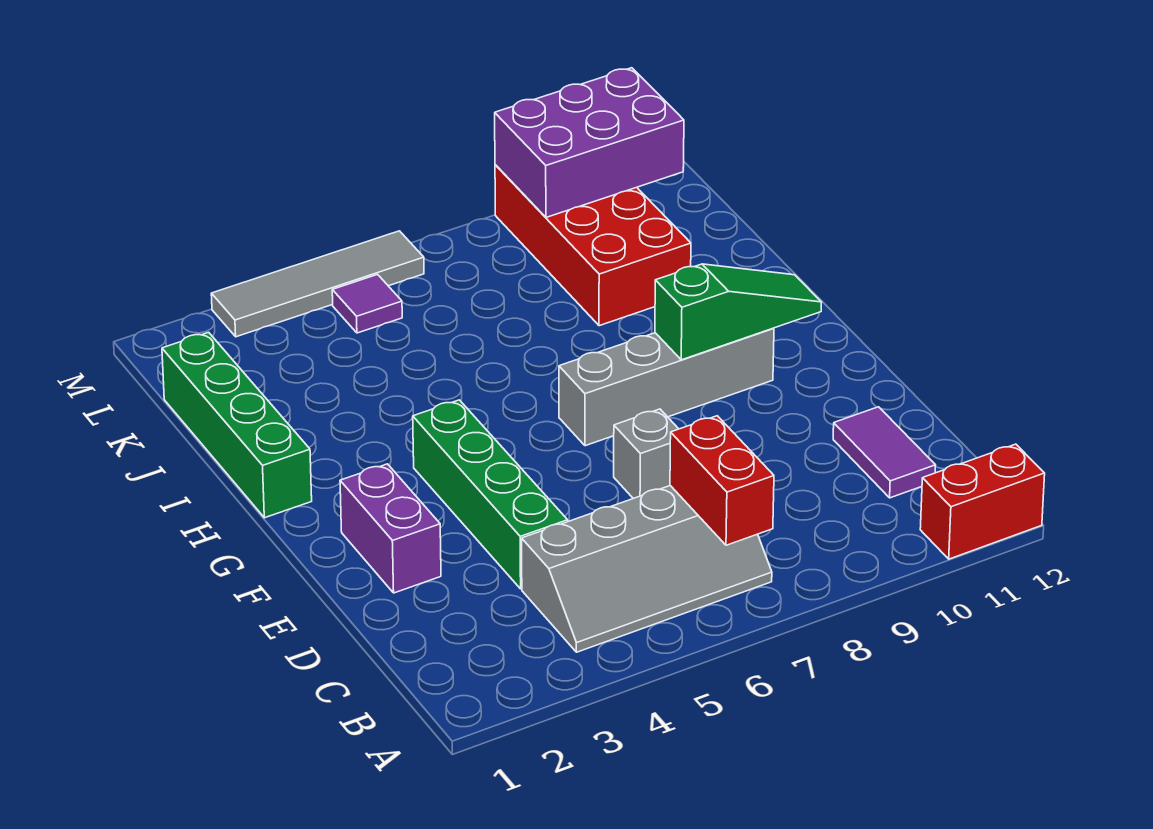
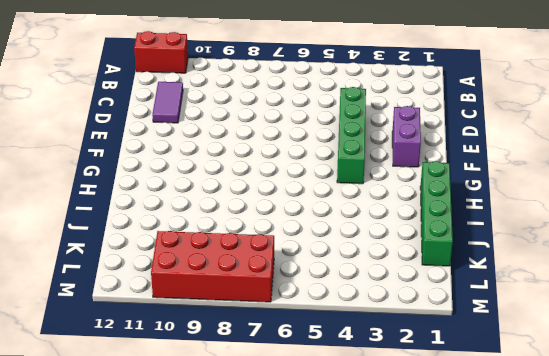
red 2x4 brick [151,231,274,302] -> red 2x4 brick turned to [495,165,691,326]
none -> grey 2x4 slope [522,486,772,652]
none -> grey 1x1 brick [614,409,678,499]
none -> grey 1x4 brick [559,328,774,446]

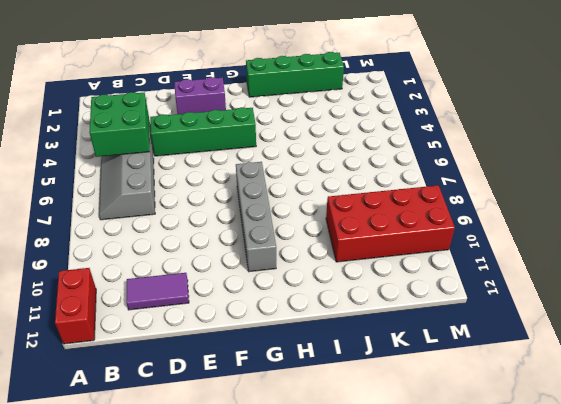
green 2x2 brick [89,92,150,157] -> none
none -> grey 1x1 brick [614,409,678,499]
none -> purple 1x1 tile [332,274,402,333]
none -> grey 1x4 tile [211,231,424,337]

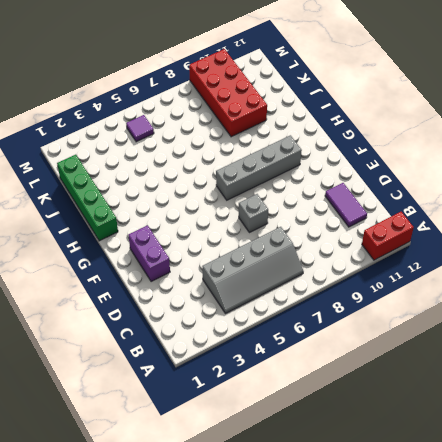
none -> green 1x4 brick [413,400,568,589]
none -> grey 1x4 tile [211,231,424,337]
none -> red 1x2 brick [670,416,774,545]

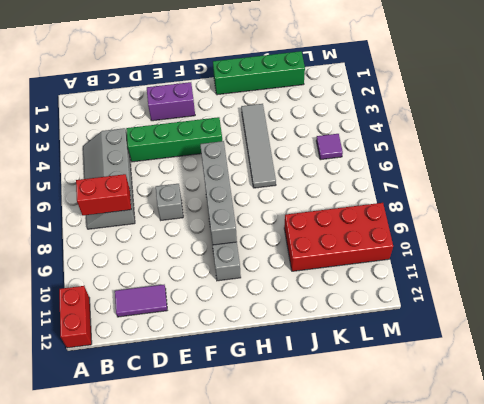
grey 1x4 brick [200,141,237,245] -> green 1x3 slope [655,264,822,360]
grey 1x4 tile [241,104,276,188] -> grey 1x4 tile moved to [211,231,424,337]
none -> purple 2x3 brick [495,68,684,217]

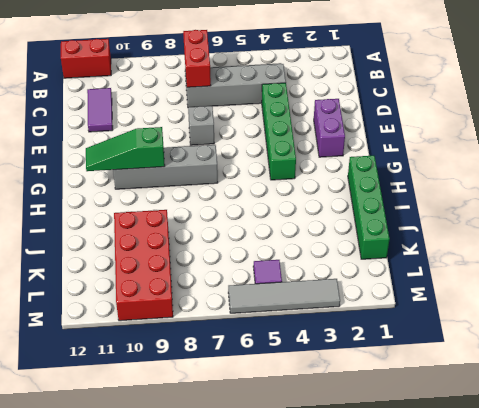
none -> purple 2x3 brick [495,68,684,217]

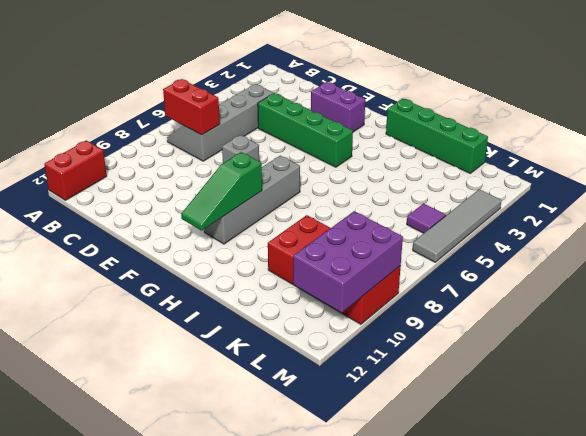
none -> purple 1x2 tile [833,407,936,498]

